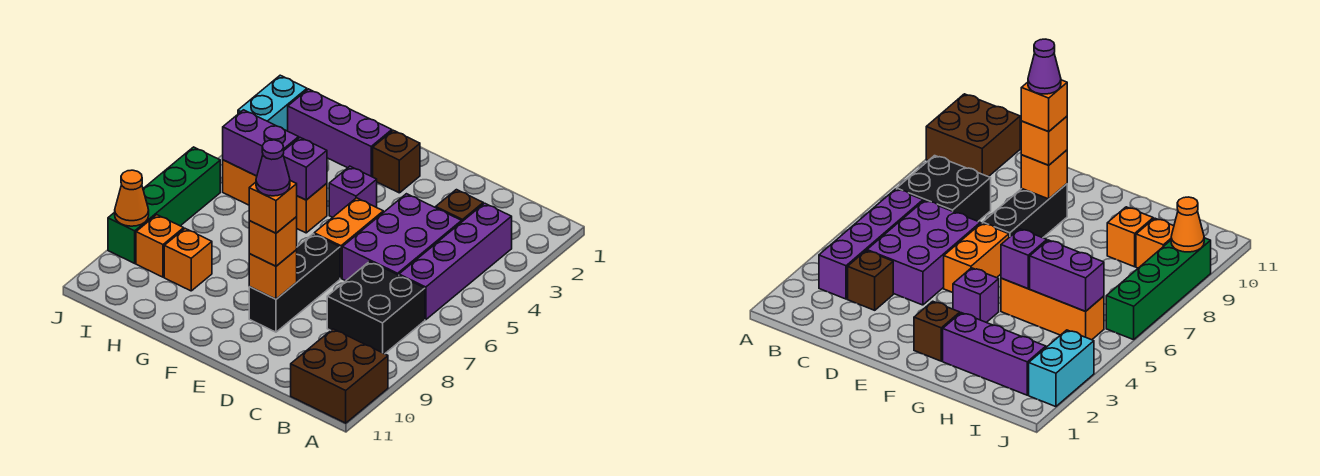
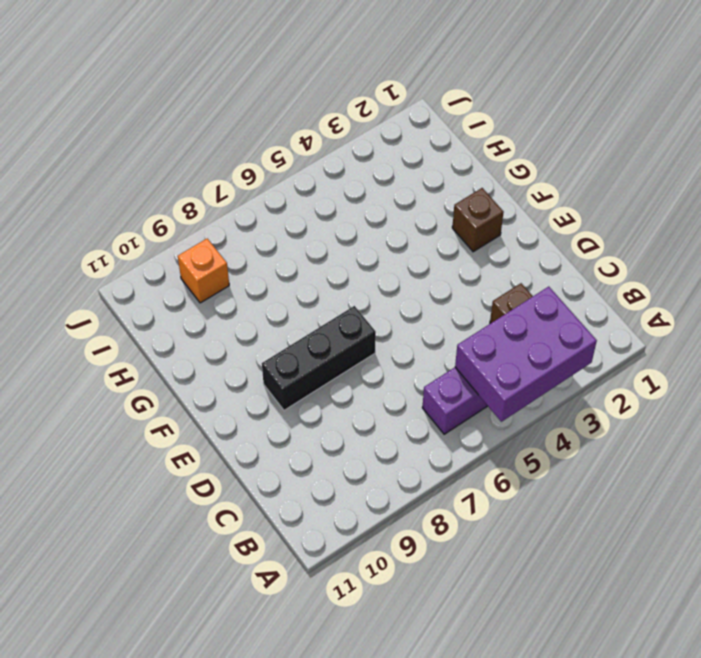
purple 2x3 brick [455,287,597,422] -> purple 2x3 brick moved to [342,194,462,281]
none -> brown 2x2 brick [291,329,388,423]
none -> black 2x2 brick [327,261,425,354]
none -> orange 1x2 brick [314,198,383,278]

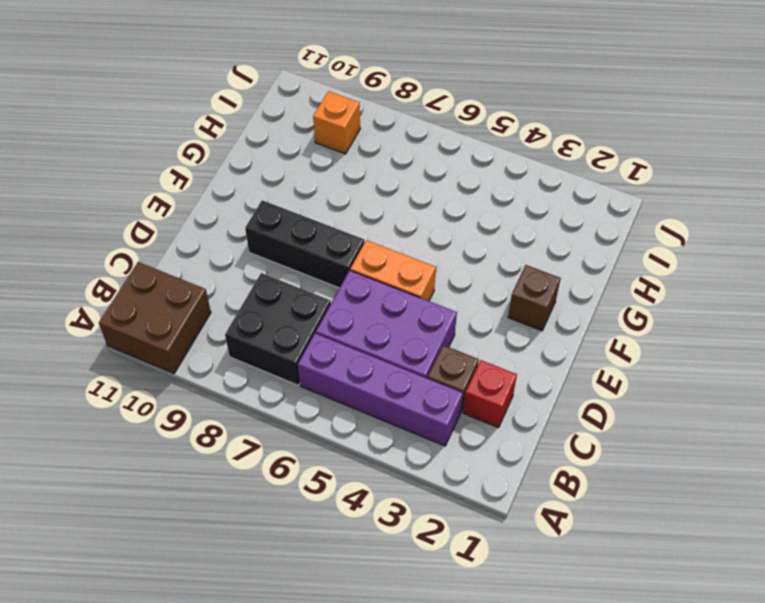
red 1x1 brick [463,360,517,428] -> none
none -> purple 1x1 brick [329,166,377,217]
none -> purple 1x3 brick [288,89,392,177]
none -> orange 1x3 brick [223,160,327,233]

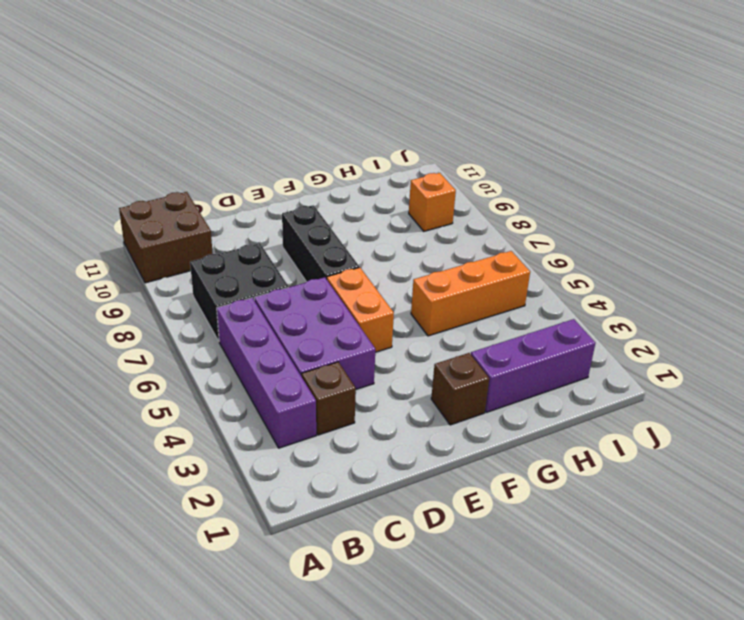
none -> purple 1x1 brick [329,166,377,217]
none -> orange 1x1 brick [164,229,212,291]
none -> cyan 1x2 brick [238,75,307,131]

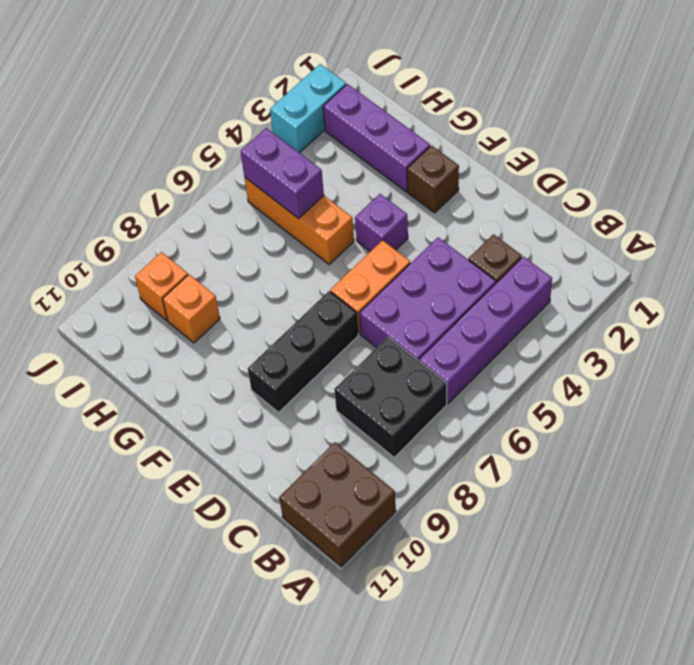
none -> green 1x4 brick [108,147,220,263]
none -> orange 1x1 brick [249,250,297,299]
none -> purple 1x1 brick [283,138,327,200]

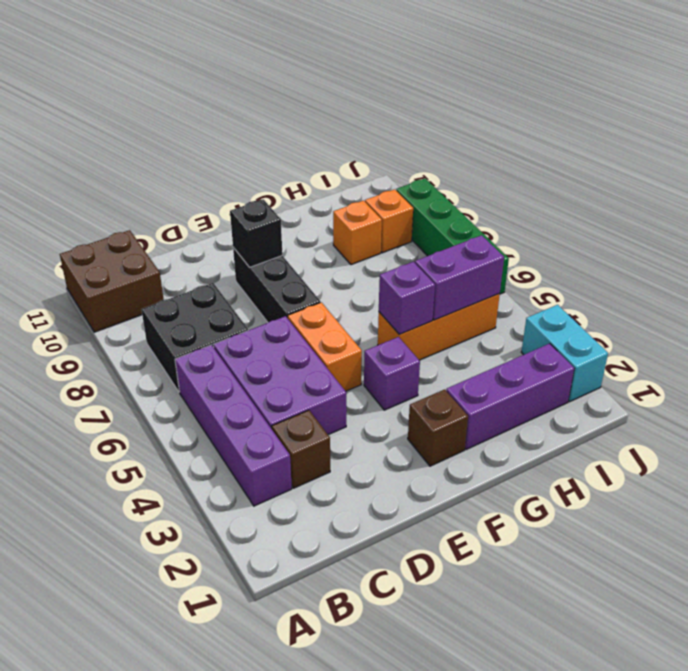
black 1x1 brick [230,199,282,267] -> orange 1x1 brick [249,250,297,299]
none -> orange 1x1 cone [115,170,149,226]
none -> orange 1x1 brick [249,217,297,266]
none -> orange 1x1 brick [249,181,297,233]

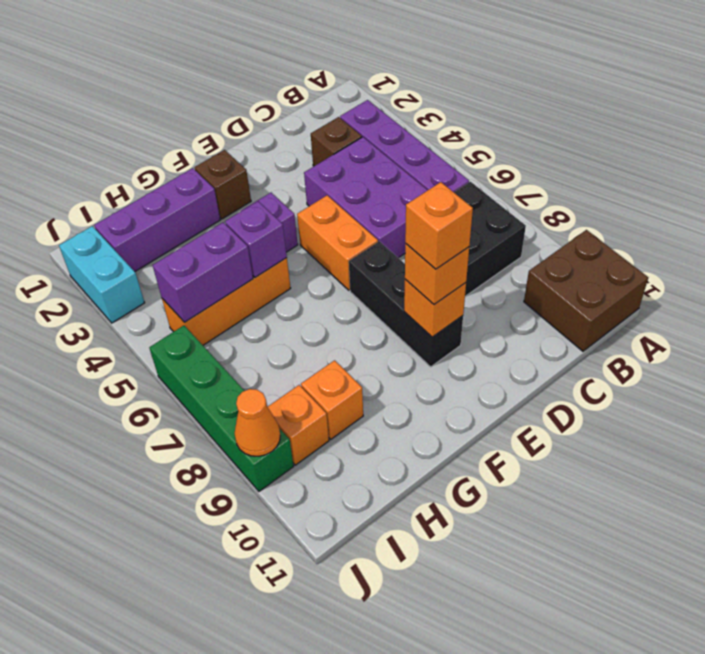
none -> purple 1x1 cone [256,140,290,196]

